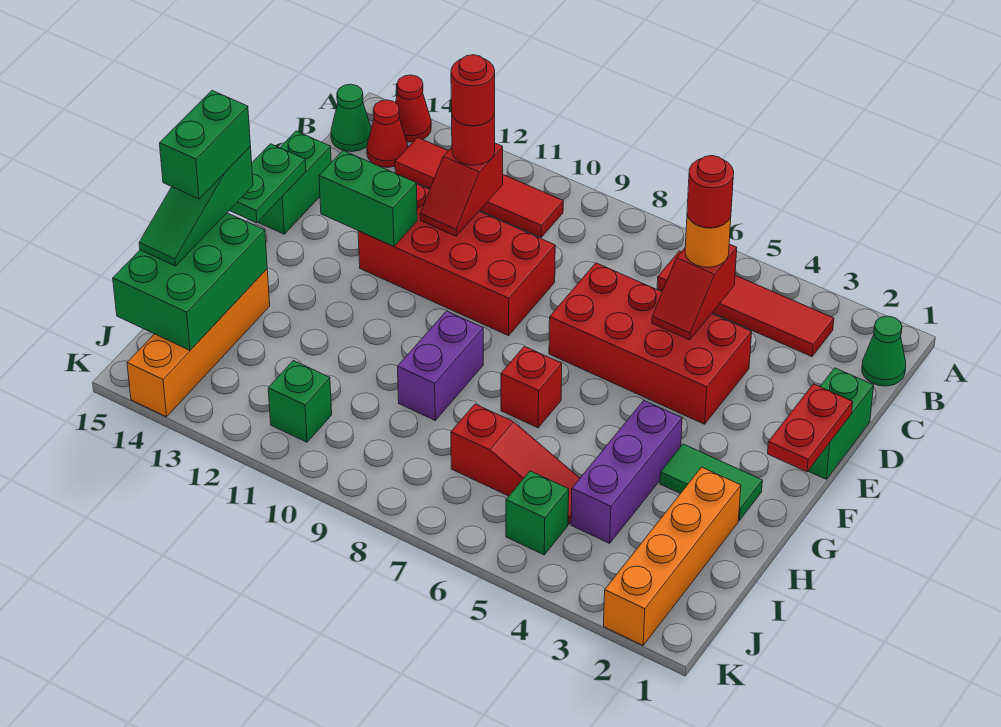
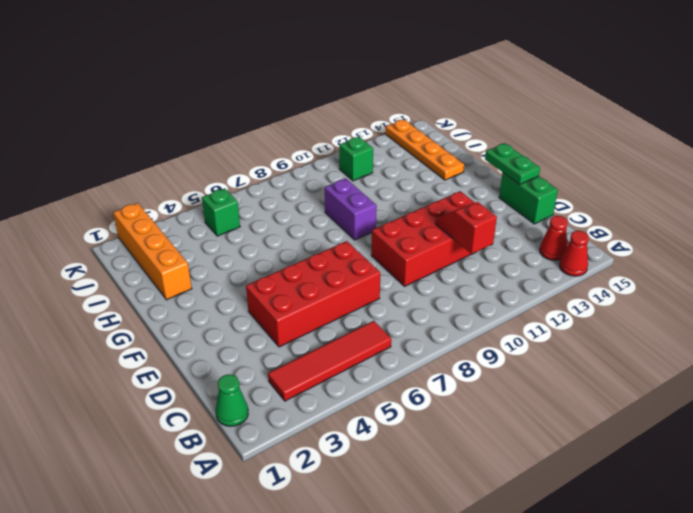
orange 1x4 plate [385,120,464,180] -> orange 1x4 brick [127,269,270,417]
none -> red 1x4 tile [395,137,563,237]
none -> green 1x1 cone [331,84,371,152]
none -> green 1x2 brick [808,368,874,479]
none -> green 1x2 tile [660,444,762,520]

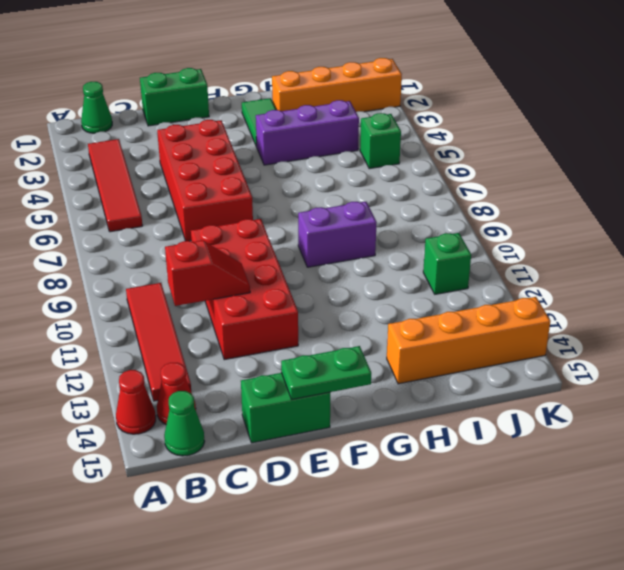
none -> red 1x1 brick [501,346,562,428]
none -> red 1x3 slope [451,404,580,524]
none -> red 1x2 slope [652,244,737,340]
none -> red 1x2 plate [768,384,853,472]

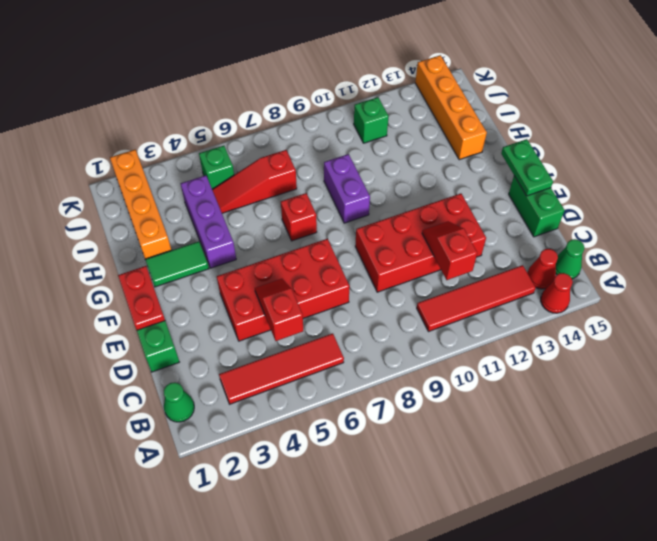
none -> green 1x2 brick [319,150,417,247]
none -> green 2x3 brick [113,213,267,350]
none -> orange 1x1 round brick [685,215,731,267]
none -> red 1x1 round brick [452,112,495,165]

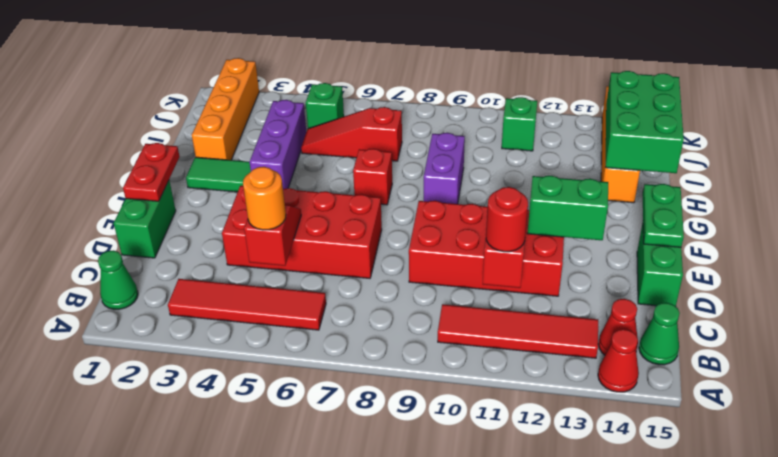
none -> green 1x3 slope [139,147,253,266]
none -> red 1x1 round brick [687,155,734,228]
none -> red 1x1 round brick [451,55,495,126]
none -> green 1x2 brick [160,91,251,199]

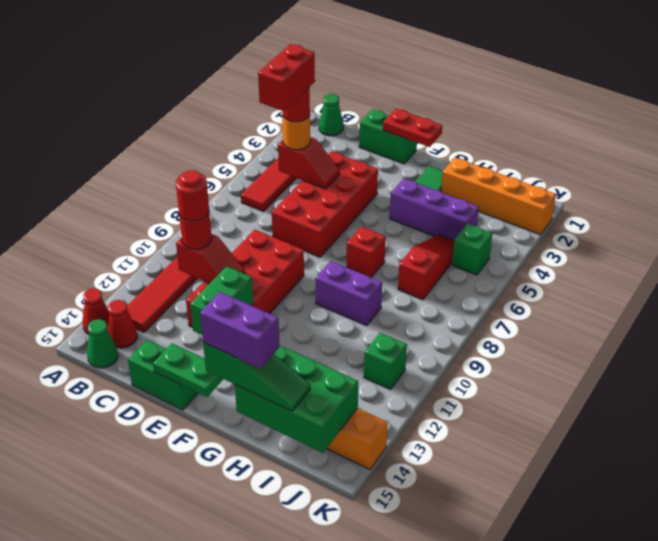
red 1x2 brick [258,44,315,111] -> none
purple 1x2 brick [200,292,280,369] -> green 1x2 brick [160,91,251,199]

